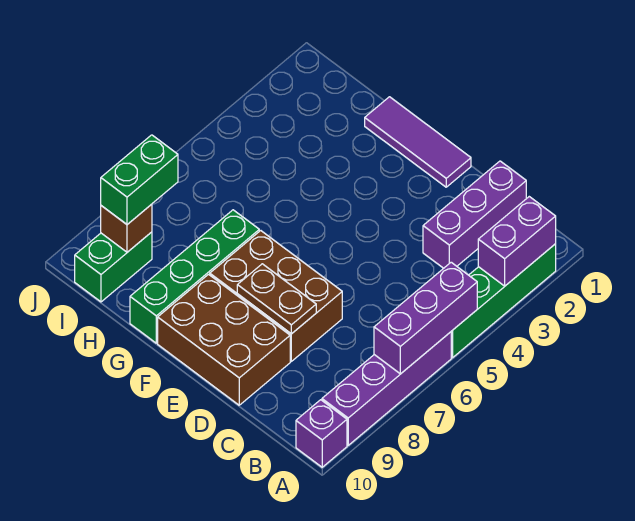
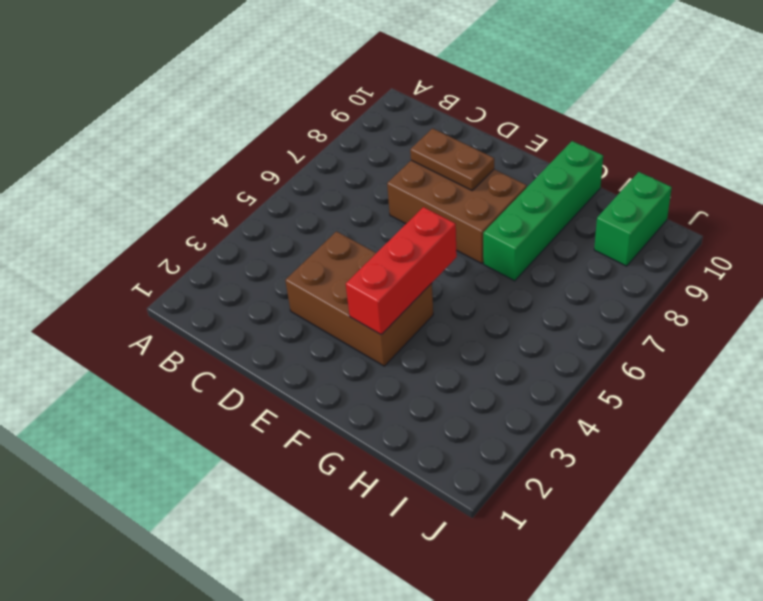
brown 2x3 brick [285,232,433,366] -> brown 2x3 brick moved to [158,274,290,405]
red 1x3 brick [346,207,457,335] -> none
none -> green 1x4 brick [451,244,556,358]
none -> purple 1x4 brick [322,332,451,445]
none -> purple 1x1 brick [296,400,347,467]

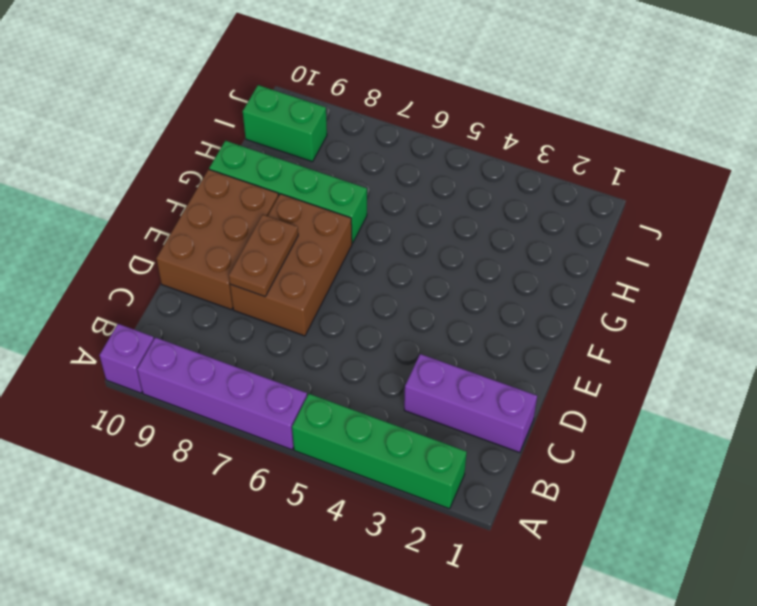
none -> purple 1x3 tile [365,97,471,187]
none -> purple 1x2 brick [478,197,556,286]
none -> purple 1x3 brick [374,262,477,374]

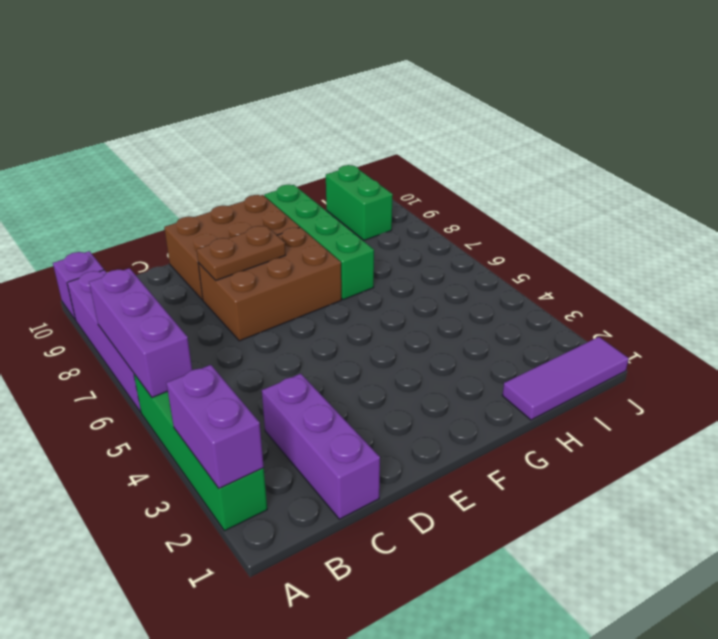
purple 1x3 tile [502,337,629,420] -> purple 1x3 tile moved to [365,97,471,187]
none -> brown 1x1 brick [101,204,152,252]
none -> green 1x2 brick [101,135,178,224]

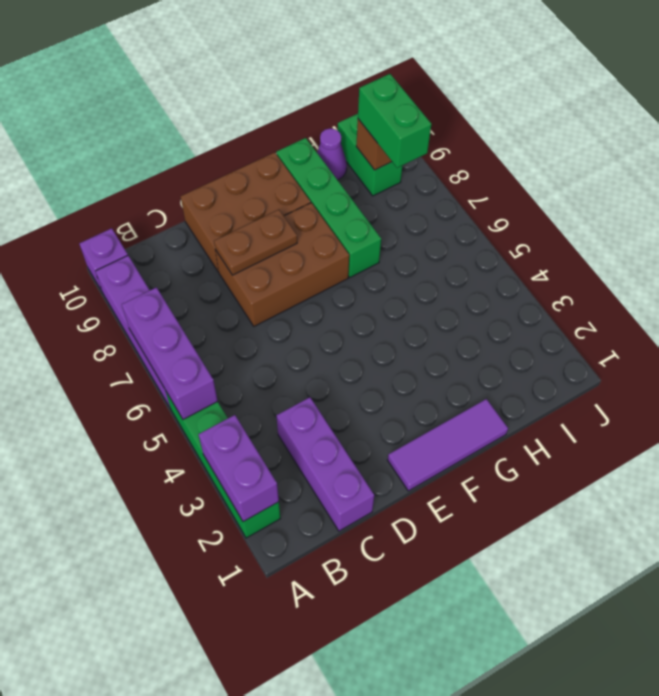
purple 1x1 cone [317,128,347,180] -> none

